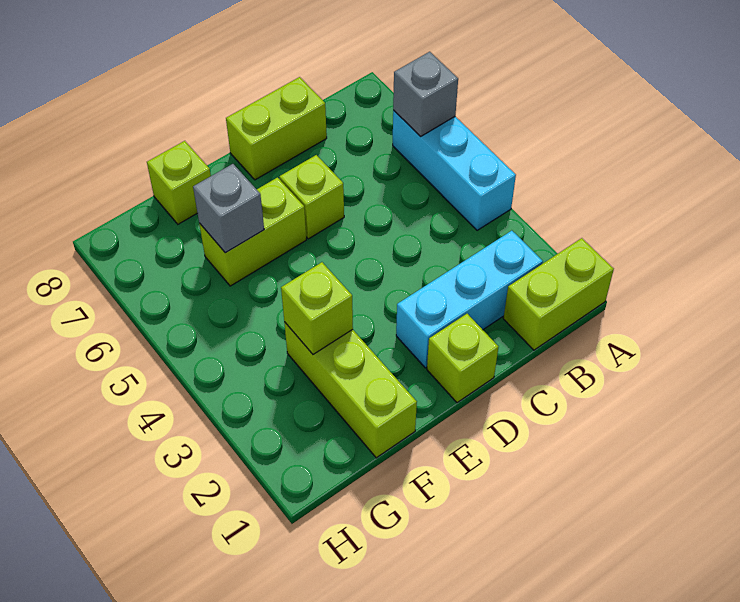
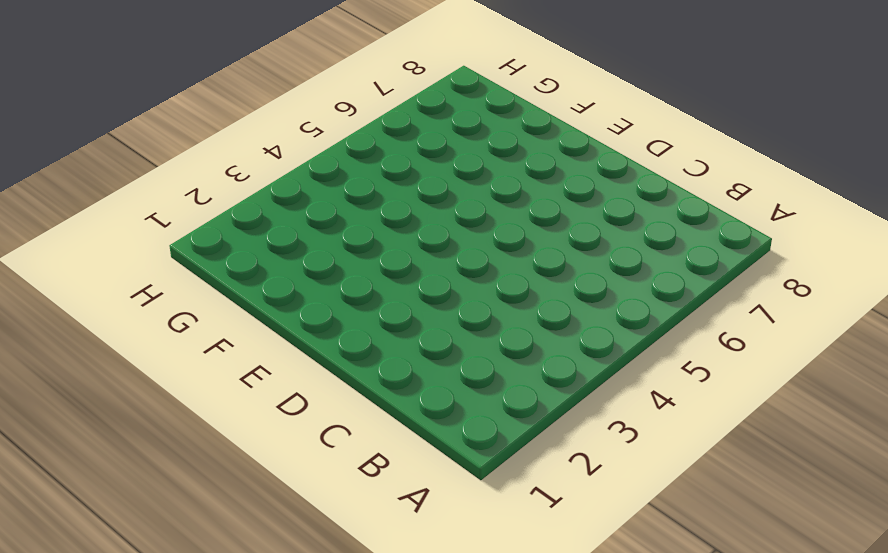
none -> lime 1x2 brick [503,238,614,350]
none -> cyan 1x3 brick [393,110,516,230]
none -> cyan 1x3 brick [396,231,543,368]

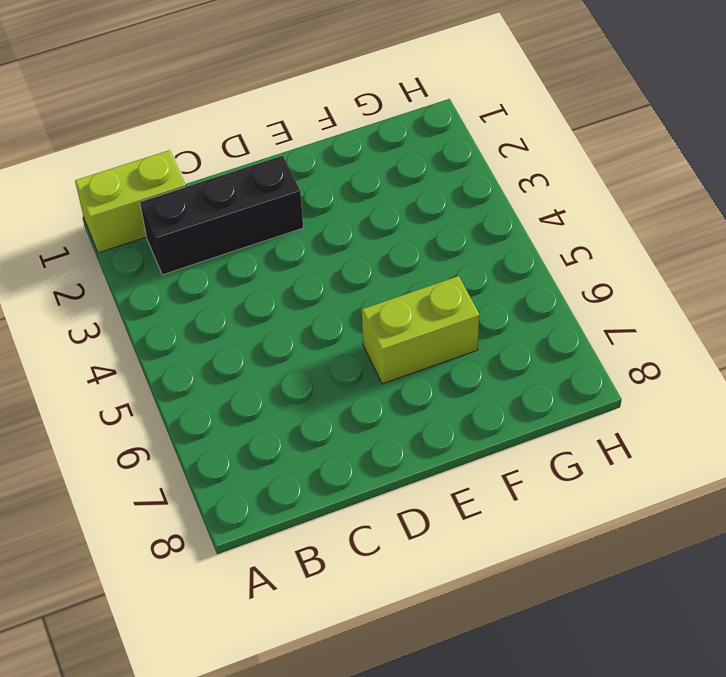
black 1x3 brick [140,156,303,275] -> cyan 1x3 brick [396,231,543,368]
none -> cyan 1x3 brick [393,110,516,230]
none -> lime 1x2 brick [226,77,327,180]
none -> lime 1x1 brick [427,314,498,403]

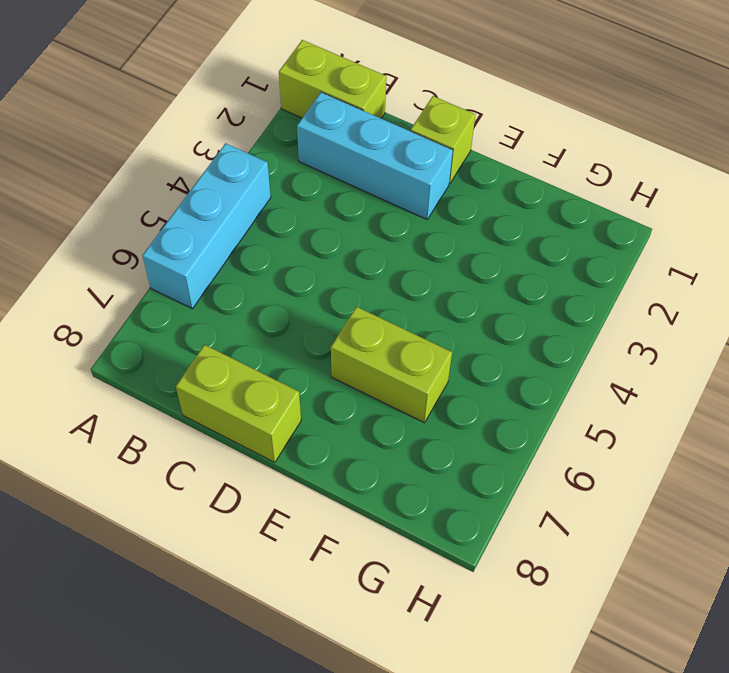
none -> lime 1x1 brick [280,155,344,239]
none -> lime 1x3 brick [284,322,417,458]
none -> lime 1x1 brick [147,141,211,224]

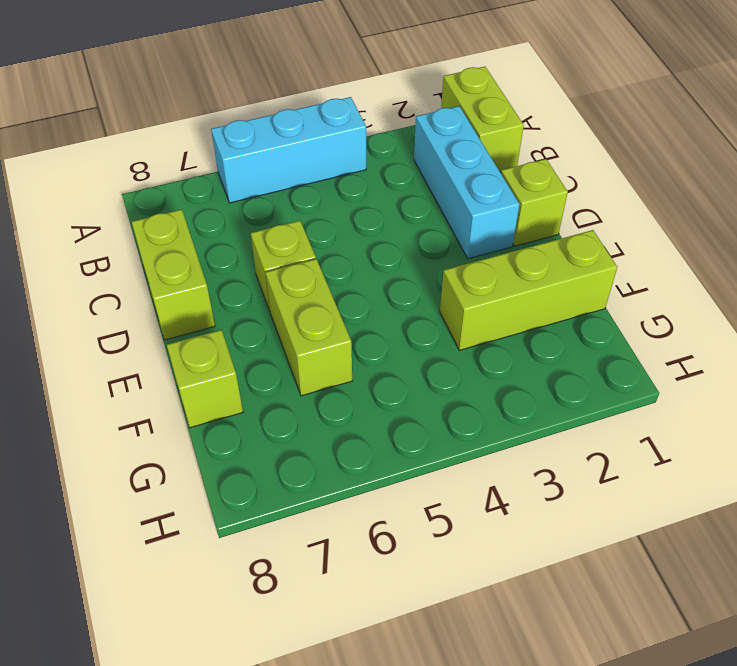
none -> grey 1x1 brick [393,52,458,137]
none -> lime 1x1 brick [281,262,353,354]
none -> grey 1x1 brick [193,164,264,253]

